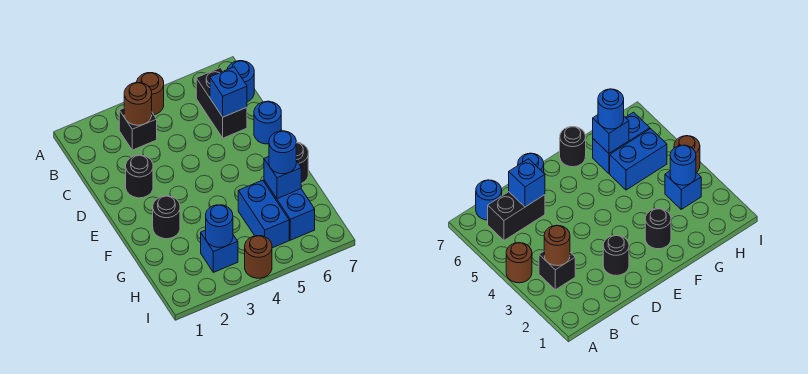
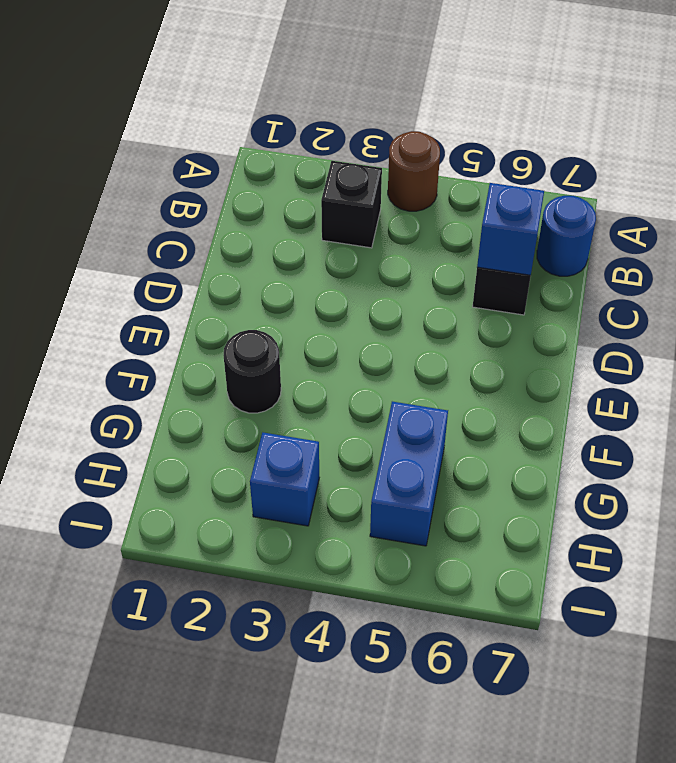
none -> black 1x1 round brick [126,155,153,198]
none -> blue 1x1 round brick [254,101,281,144]
none -> black 1x1 round brick [296,142,308,184]

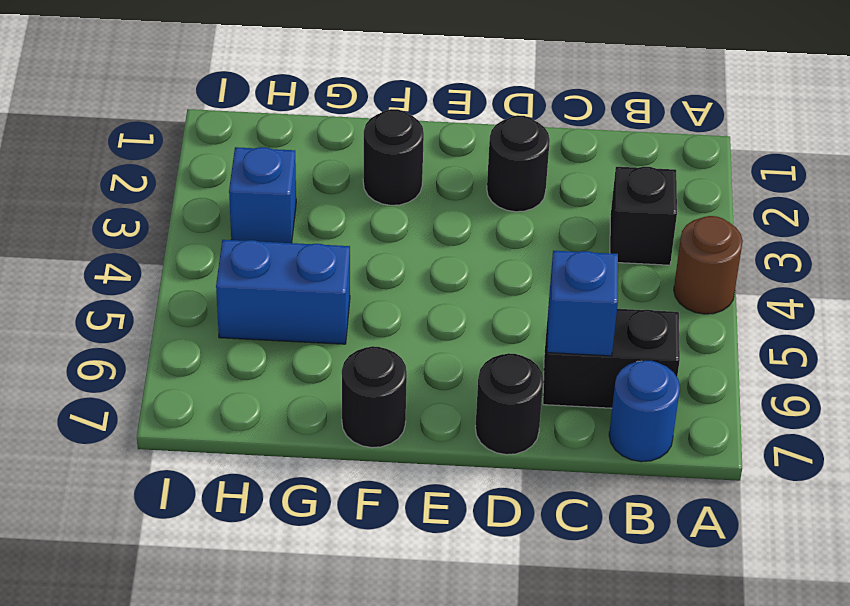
black 1x1 round brick [475,353,543,455] -> blue 1x1 round brick [254,101,281,144]
none -> blue 1x2 brick [264,180,315,240]
none -> brown 1x1 round brick [245,236,272,278]
none -> brown 1x1 round brick [124,83,152,125]

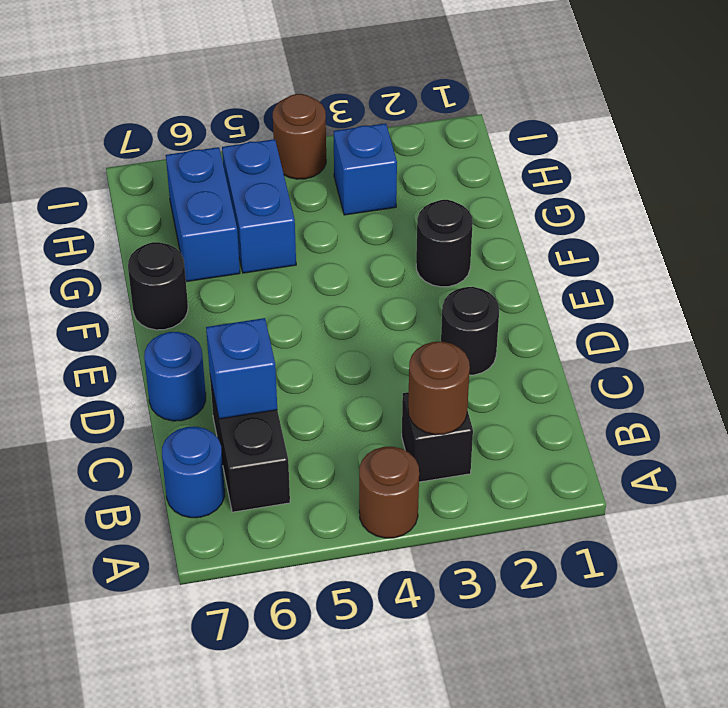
none -> blue 1x1 brick [264,157,301,199]
none -> blue 1x1 round brick [206,205,233,247]
none -> blue 1x1 round brick [269,131,296,174]

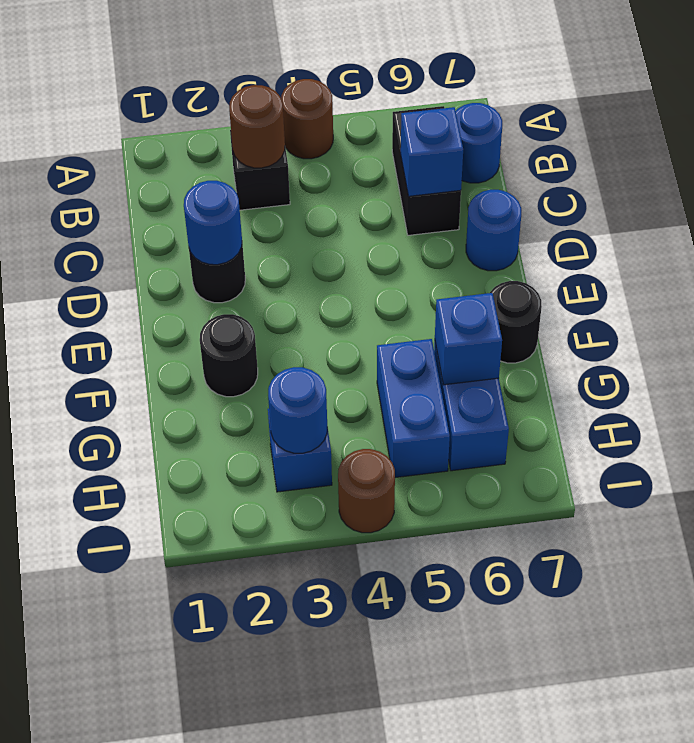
blue 1x1 round brick [184,181,242,265] -> blue 1x1 round brick moved to [269,131,296,174]

